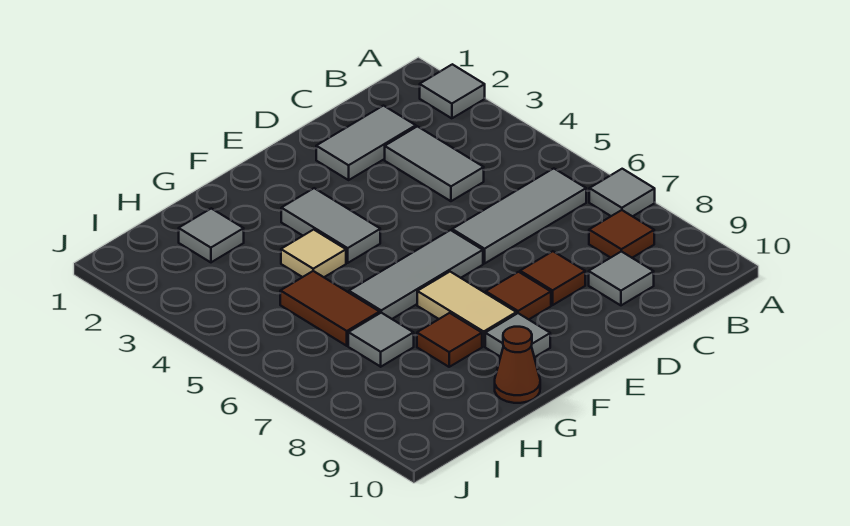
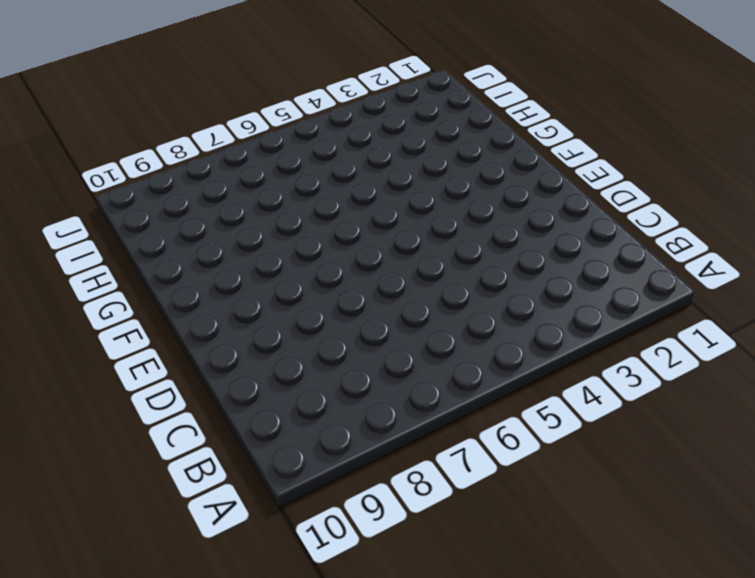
none -> grey 1x1 tile [420,64,485,118]
none -> grey 1x1 tile [589,169,655,216]
none -> grey 1x3 tile [452,168,586,264]

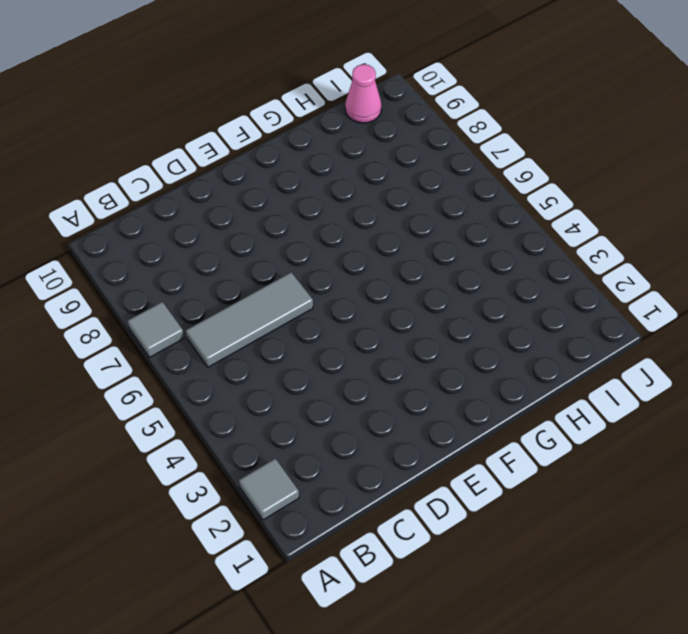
pink 1x1 cone [345,64,381,123] -> none
none -> brown 1x1 tile [589,210,654,258]
none -> grey 1x2 tile [316,106,416,180]
none -> grey 1x2 tile [385,126,484,201]

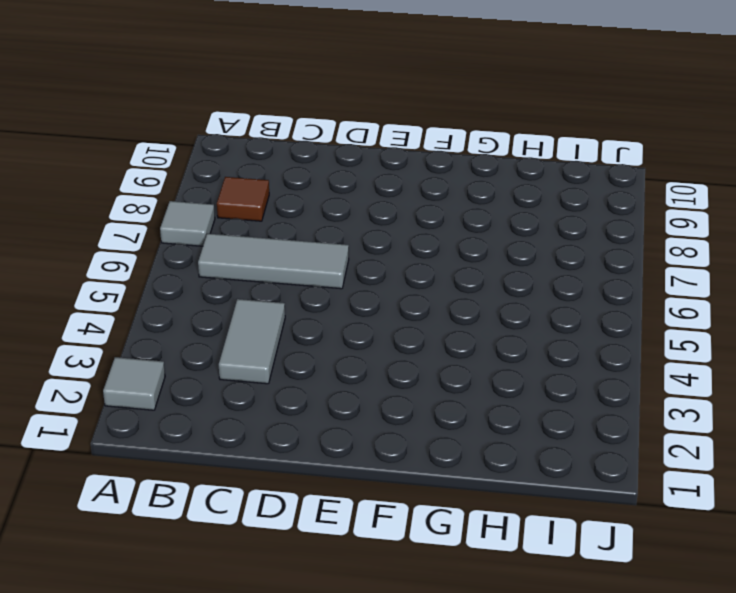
none -> grey 1x2 tile [316,106,416,180]
none -> grey 1x1 tile [589,251,654,305]
none -> brown 1x1 tile [520,251,585,305]

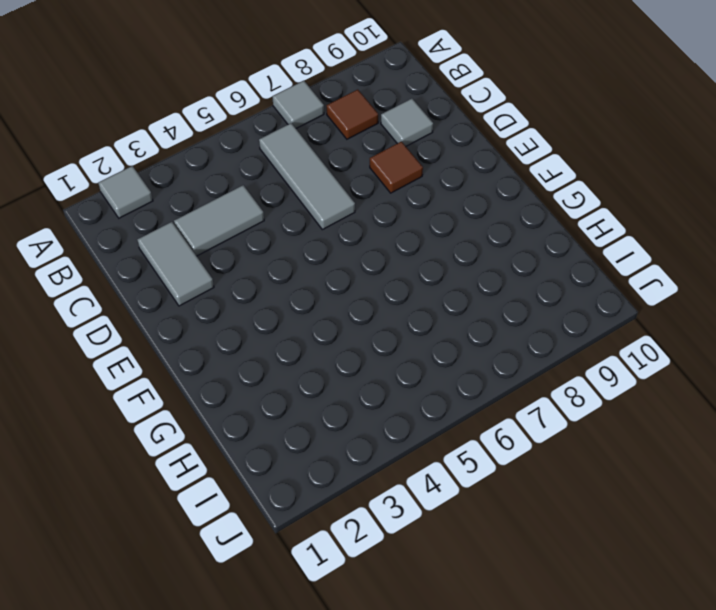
none -> grey 1x3 tile [349,230,483,319]
none -> brown 1x1 tile [486,272,551,319]
none -> grey 1x2 tile [281,188,380,263]

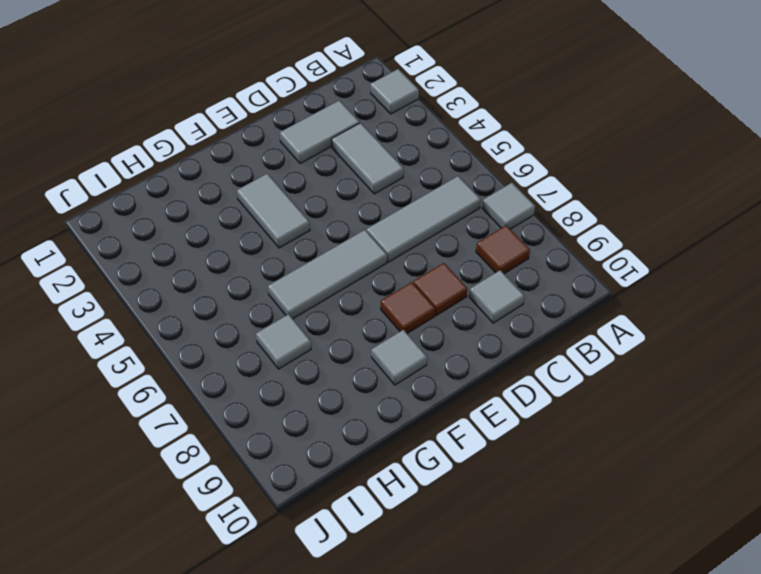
none -> tan 1x2 tile [417,272,516,346]
none -> tan 1x1 tile [281,230,346,277]
none -> brown 1x1 tile [417,313,482,367]

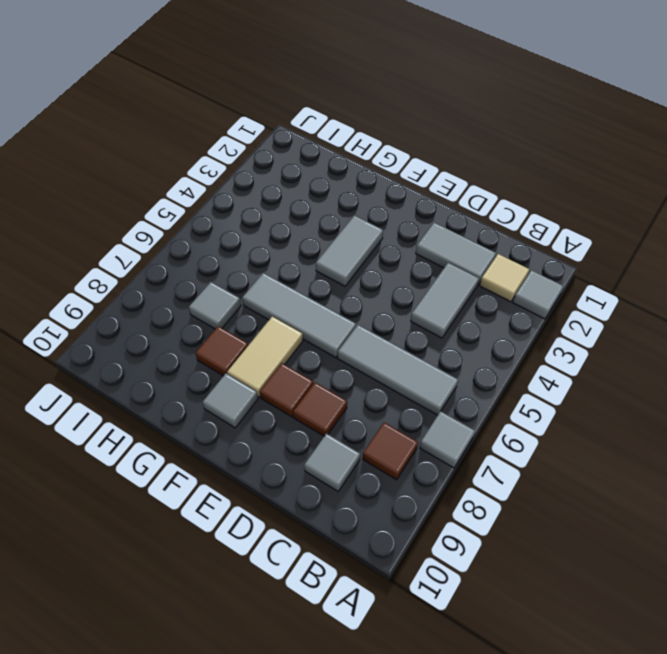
tan 1x1 tile [480,254,529,302] -> tan 1x1 tile moved to [281,230,346,277]
none -> brown 1x1 cone [495,327,540,403]
none -> grey 1x1 tile [179,208,244,262]
none -> brown 1x2 tile [280,271,380,346]

